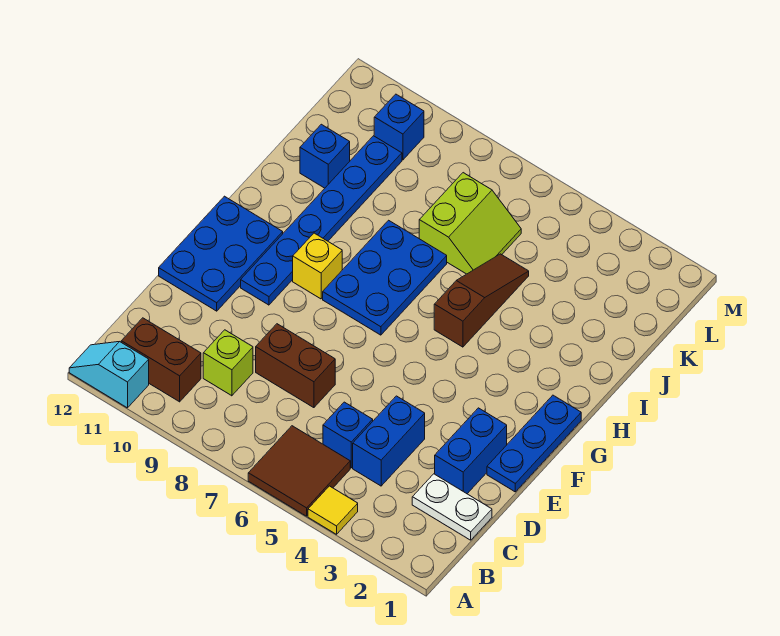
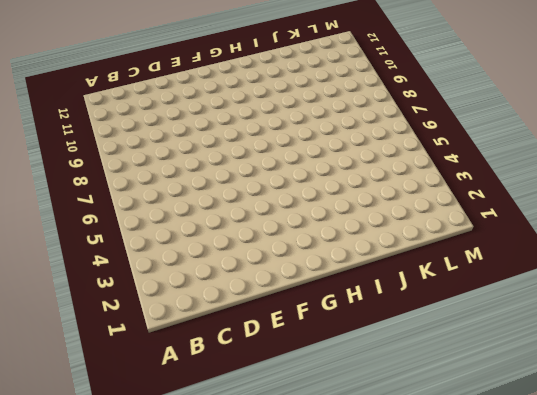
none -> yellow 1x1 tile [308,486,358,534]
none -> brown 2x2 tile [248,426,350,516]
none -> cyan 1x2 slope [69,342,149,408]

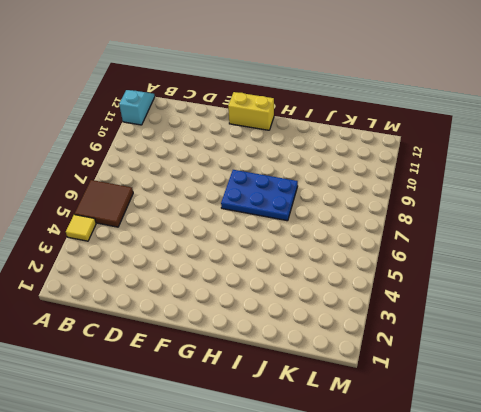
yellow 1x2 brick [228,92,274,130] -> blue 2x3 plate [159,196,283,311]
none -> brown 1x2 brick [121,318,201,402]
none -> white 1x2 plate [412,474,492,540]
none -> blue 1x2 brick [353,396,425,486]

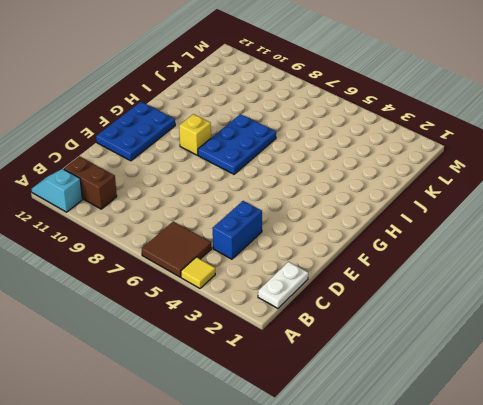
white 1x2 plate [258,262,308,308] -> white 1x2 plate turned to [412,474,492,540]
none -> blue 1x1 brick [323,402,373,468]
none -> lime 1x1 brick [203,330,253,396]
none -> blue 1x2 brick [435,408,507,494]

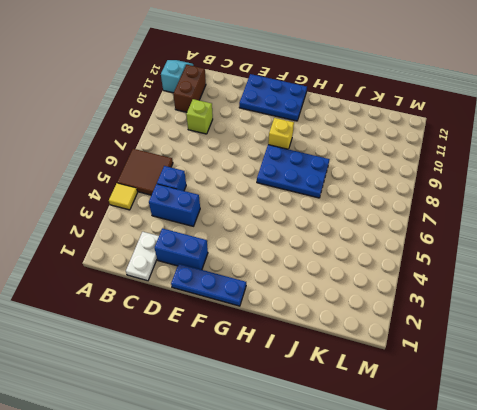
none -> brown 1x2 brick [256,324,335,408]
none -> blue 1x6 plate [241,136,402,305]
none -> brown 1x3 slope [434,254,529,347]

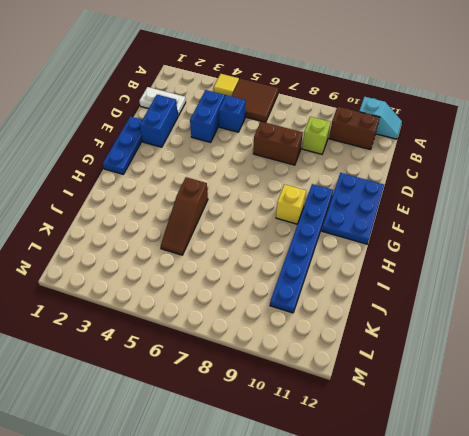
none -> blue 2x3 plate [323,220,447,335]
none -> lime 2x2 slope [419,173,521,274]
none -> blue 1x1 brick [300,124,350,188]

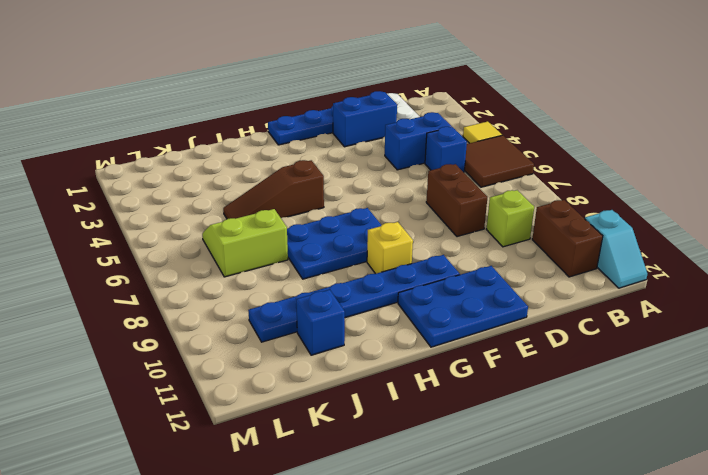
none -> blue 1x1 brick [374,94,424,160]

